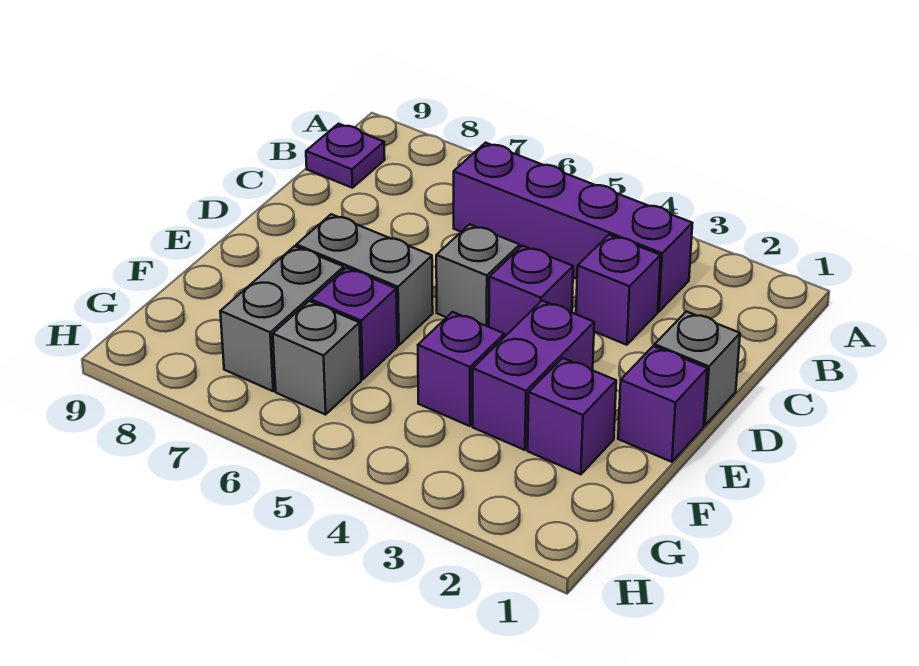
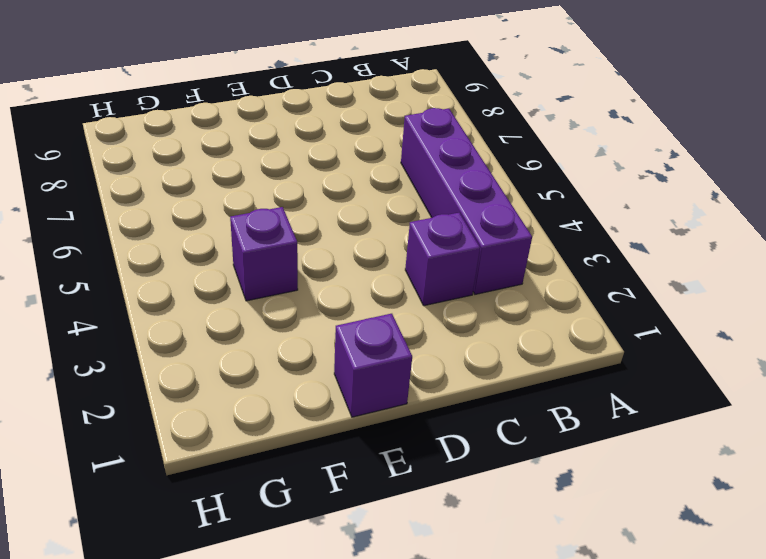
none -> purple 1x1 plate [306,124,385,188]
none -> grey 1x1 brick [655,311,740,425]
none -> purple 1x1 brick [489,246,573,337]

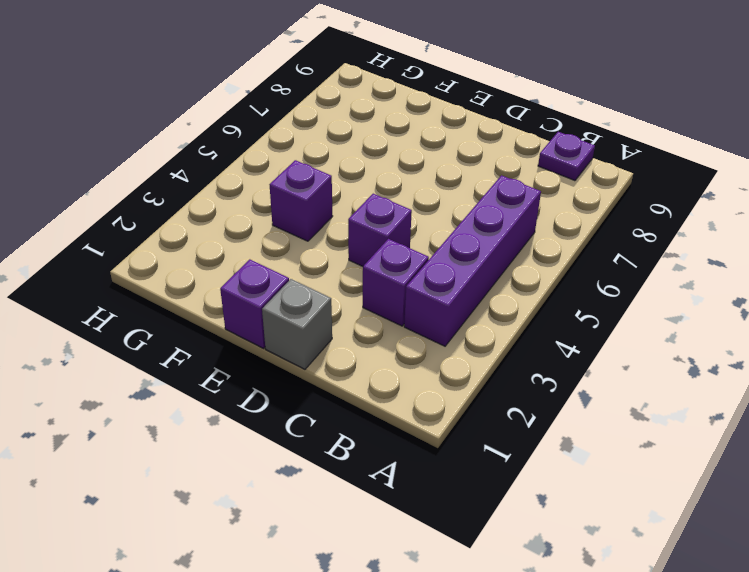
none -> grey 1x1 brick [436,224,520,327]
none -> purple 1x2 brick [473,301,594,450]
none -> grey 1x2 brick [296,214,433,345]

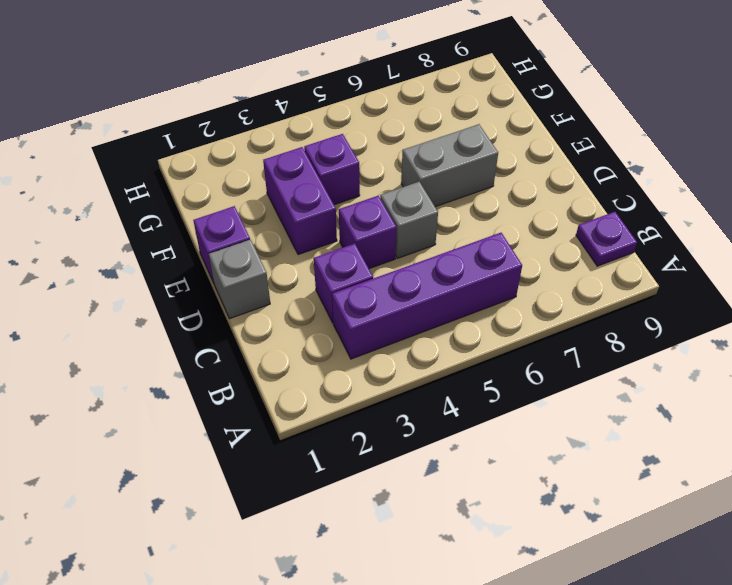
none -> purple 1x1 brick [528,358,616,474]
none -> purple 1x1 brick [311,268,397,380]
none -> grey 1x2 brick [220,246,344,391]

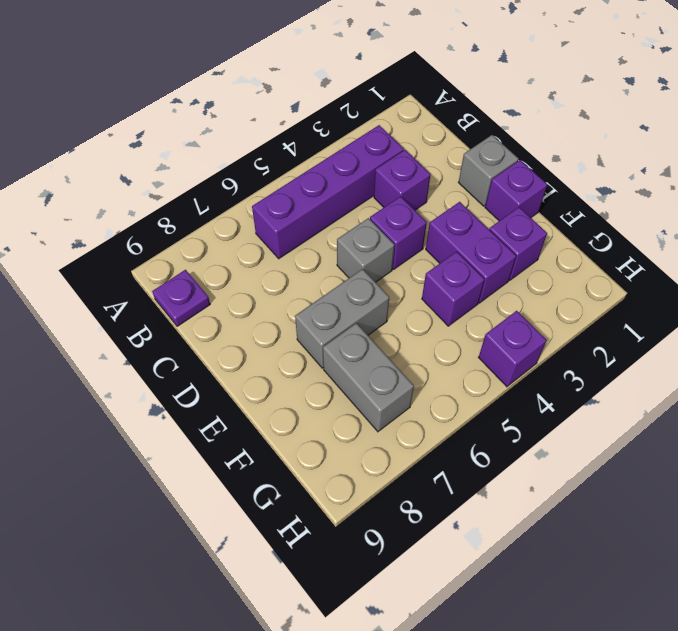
purple 1x1 brick [479,311,547,387] -> purple 1x1 brick moved to [311,268,397,380]
none -> grey 1x1 brick [273,301,361,415]

